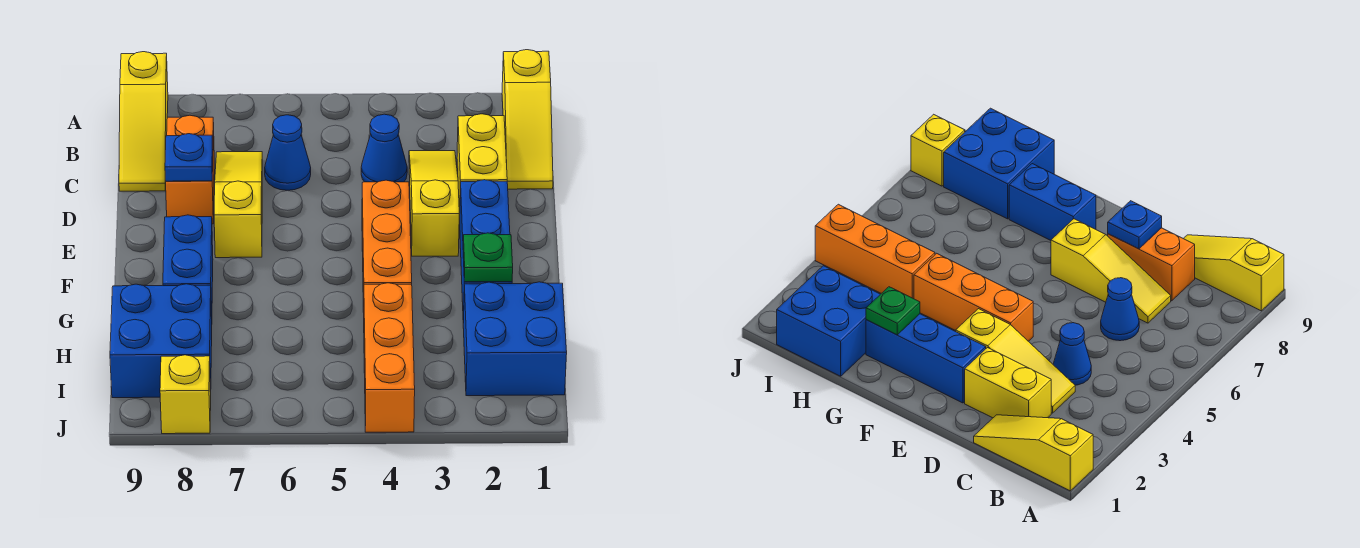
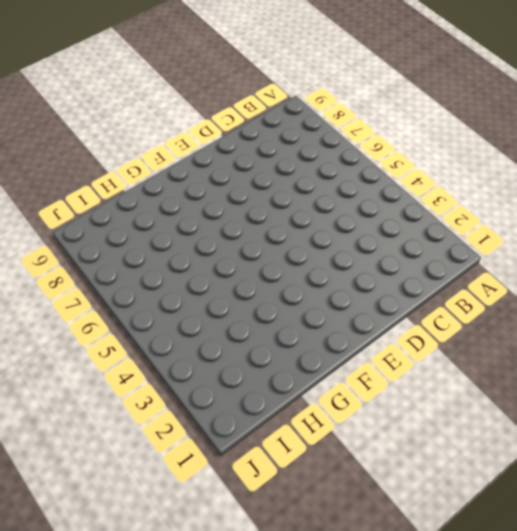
none -> yellow 1x3 slope [502,50,553,189]
none -> yellow 1x3 slope [119,52,168,191]
none -> yellow 1x2 brick [457,114,507,221]

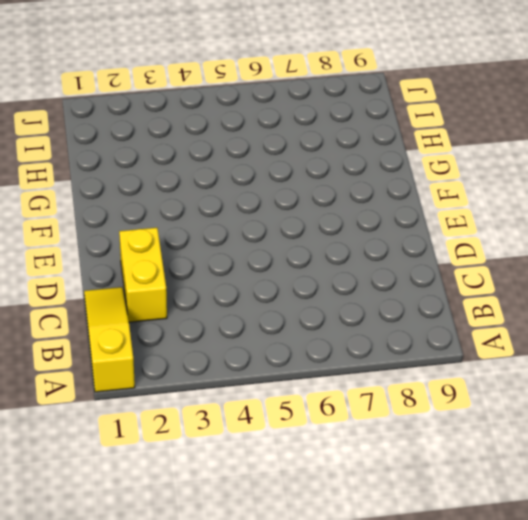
none -> yellow 1x3 slope [119,52,168,191]
none -> yellow 1x3 slope [409,151,459,256]
none -> blue 1x1 cone [361,114,407,182]

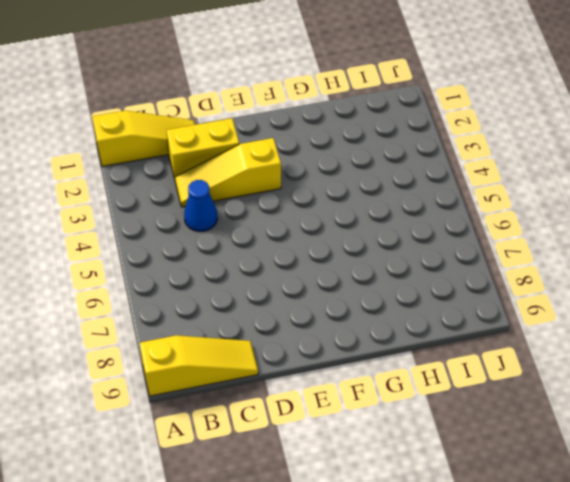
none -> blue 1x1 cone [265,115,311,190]
none -> yellow 1x3 slope [214,152,262,258]
none -> orange 1x2 brick [166,115,214,224]

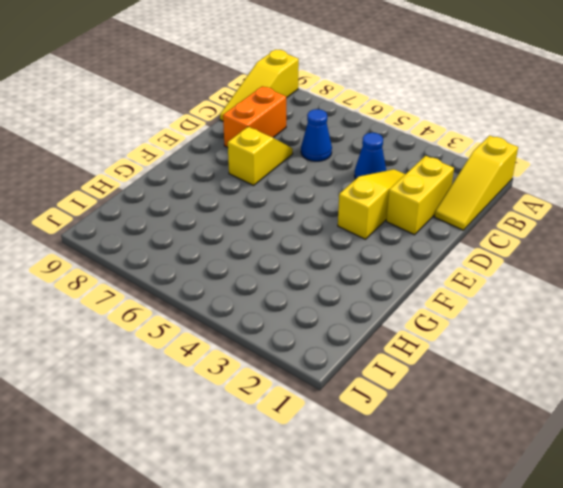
yellow 1x2 slope [228,127,293,185] -> yellow 1x3 slope [214,152,262,258]
none -> blue 1x3 brick [459,180,512,323]
none -> orange 1x3 brick [362,180,412,312]
none -> blue 1x2 brick [163,215,213,316]

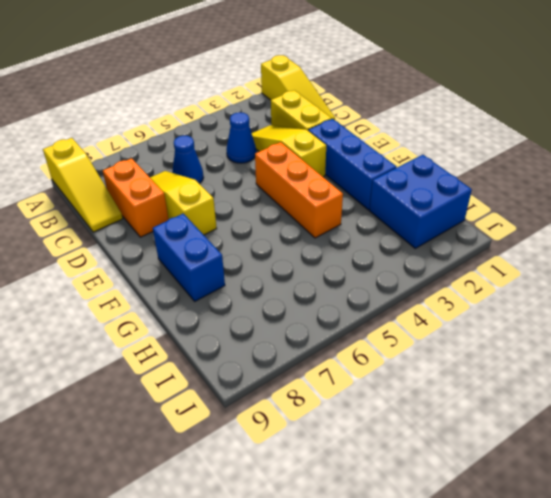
none -> orange 1x3 brick [364,283,415,432]
none -> blue 2x2 brick [110,284,212,398]
none -> yellow 1x1 brick [160,355,211,434]

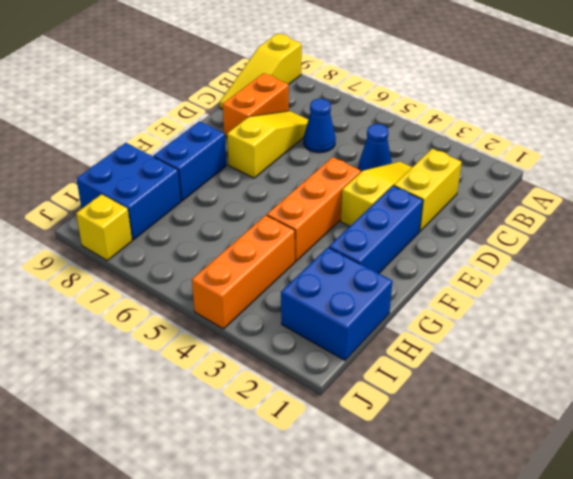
none -> yellow 1x3 slope [502,50,553,189]
none -> blue 1x1 plate [165,134,213,181]
none -> green 1x1 plate [463,233,513,282]

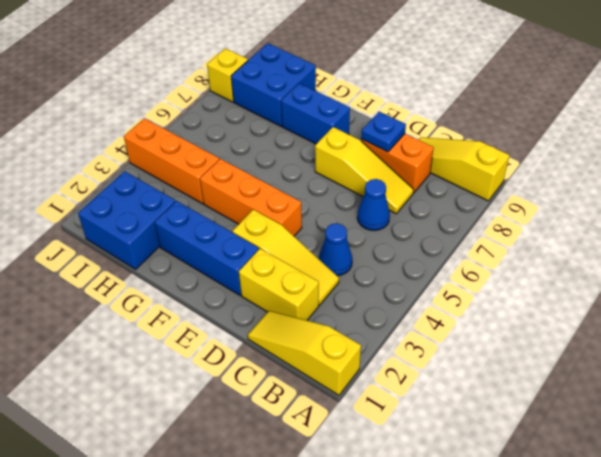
none -> green 1x1 plate [463,233,513,282]

